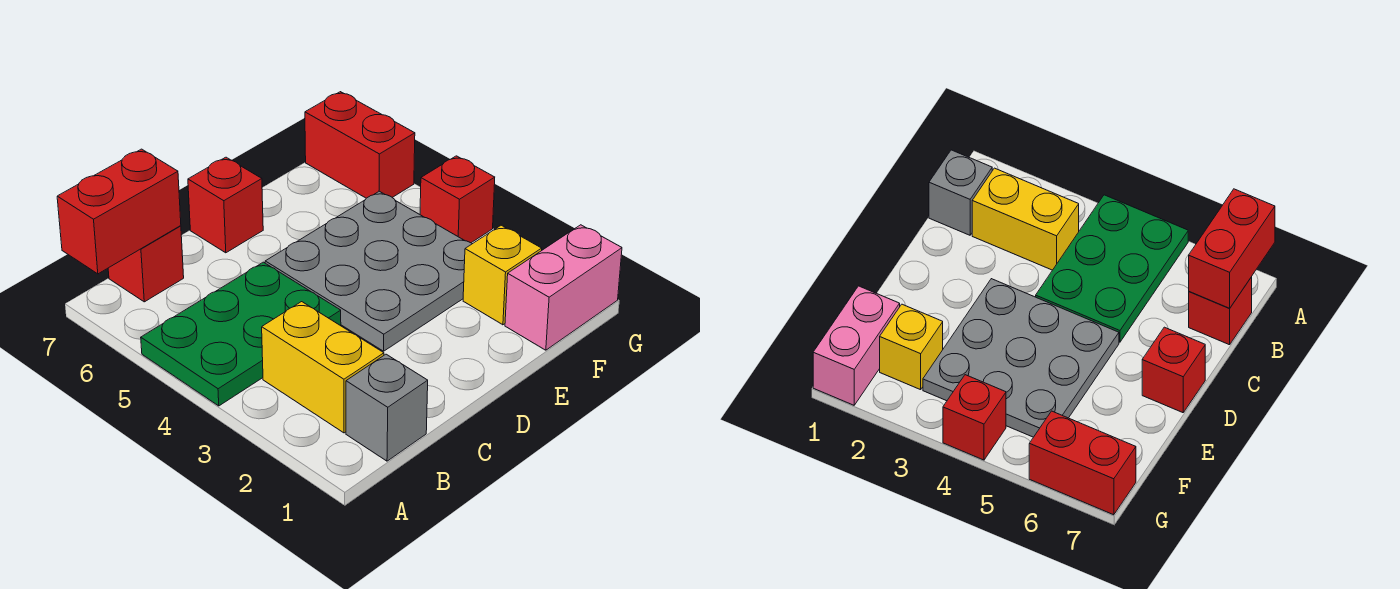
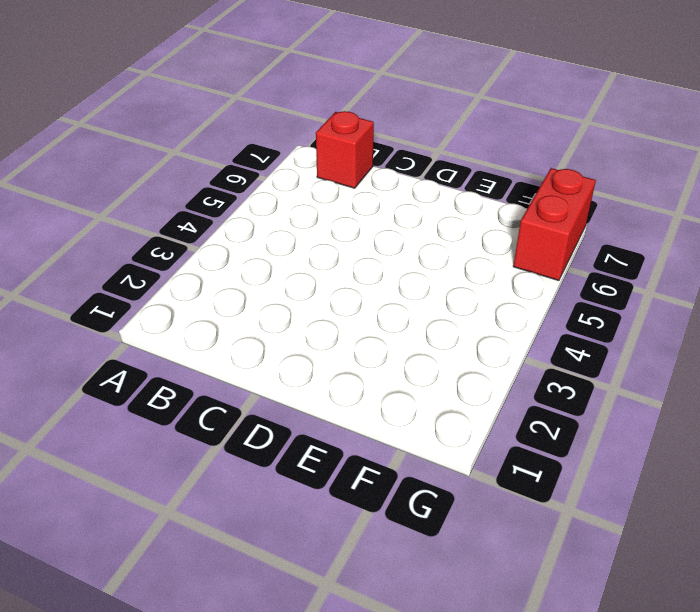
none -> green 2x3 plate [141,262,341,406]
none -> grey 1x1 brick [346,354,428,461]

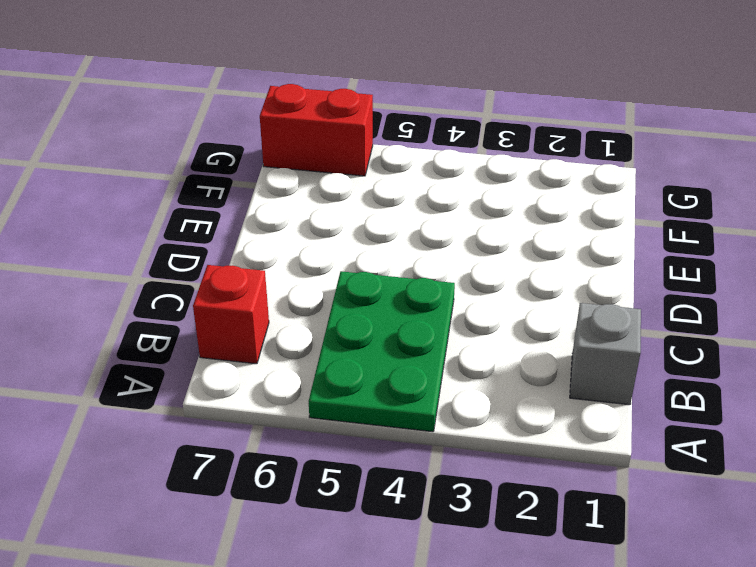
none -> yellow 1x2 brick [262,302,384,433]
none -> grey 3x3 plate [265,191,472,351]

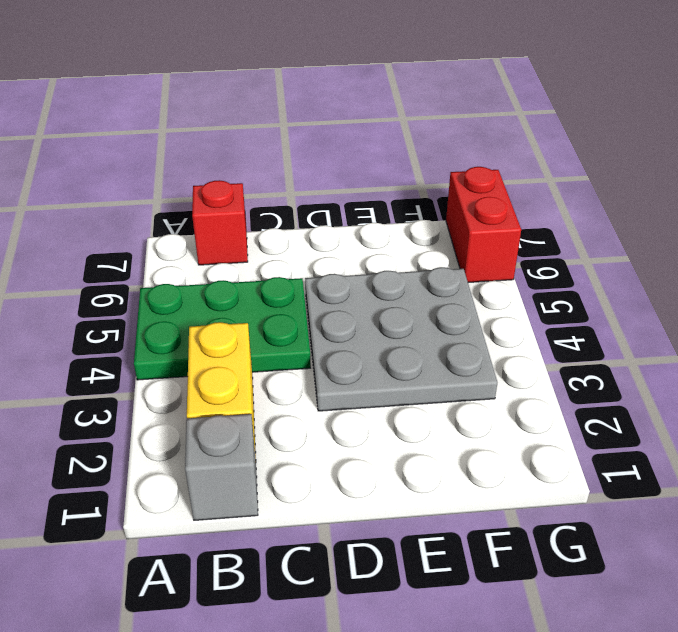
none -> red 1x1 brick [188,157,263,253]
none -> pink 1x2 brick [505,225,622,350]

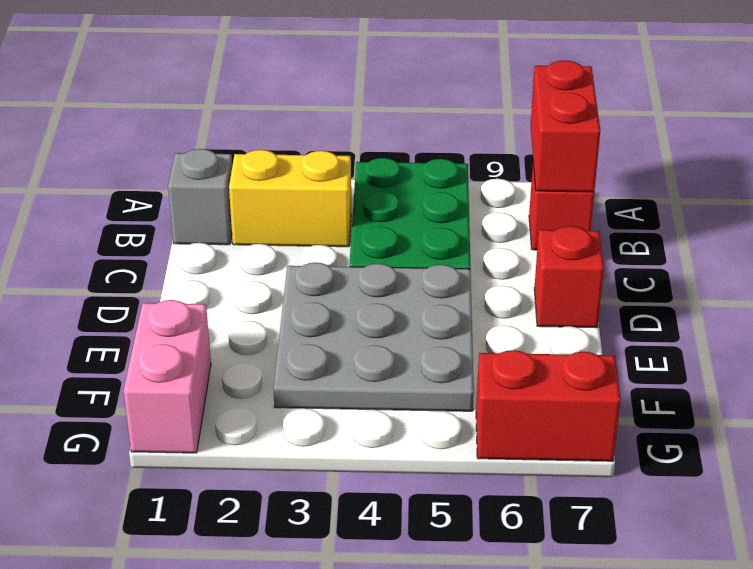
none -> yellow 1x1 brick [463,225,542,325]
none -> red 1x1 brick [420,156,495,243]

